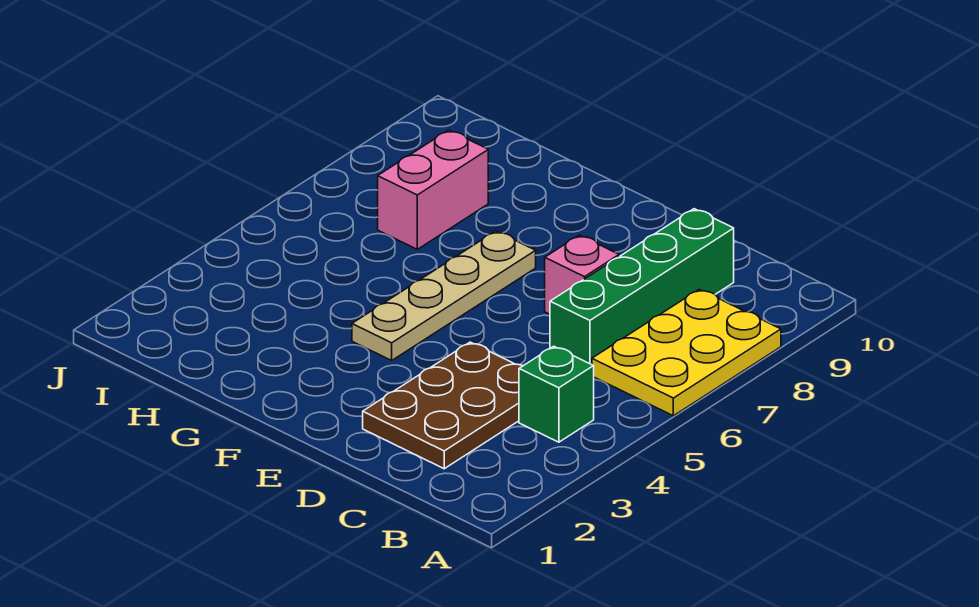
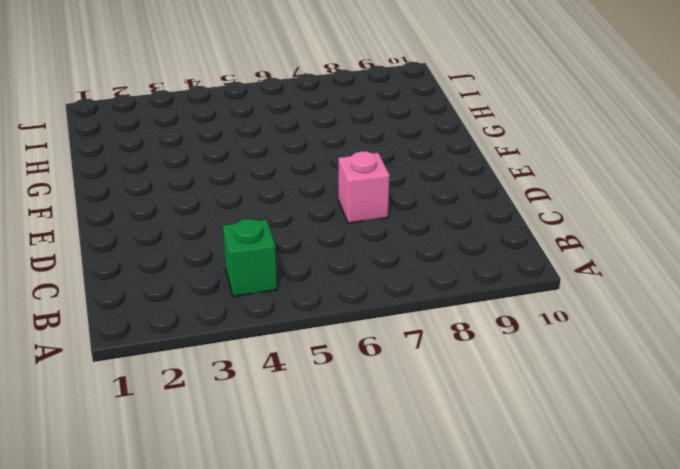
none -> yellow 2x3 plate [592,289,781,416]
none -> brown 2x3 plate [363,342,523,469]

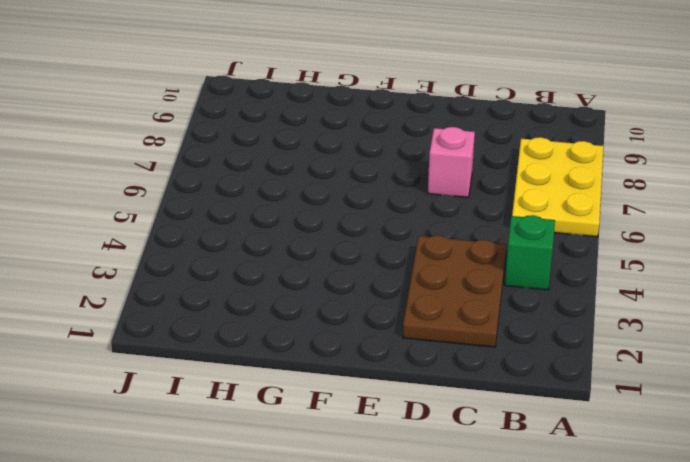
none -> green 1x4 brick [550,209,734,365]
none -> tan 1x4 plate [352,231,536,360]

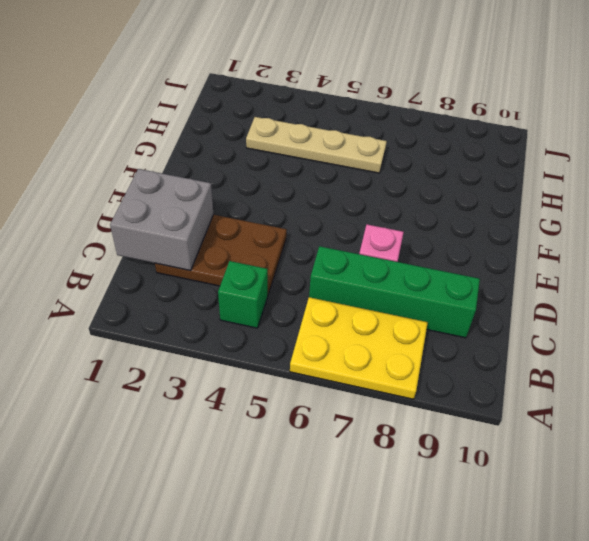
grey 2x2 brick [110,169,214,271] -> none
tan 1x4 plate [246,117,387,173] -> tan 1x4 plate moved to [352,231,536,360]
none -> pink 1x2 brick [378,130,488,249]

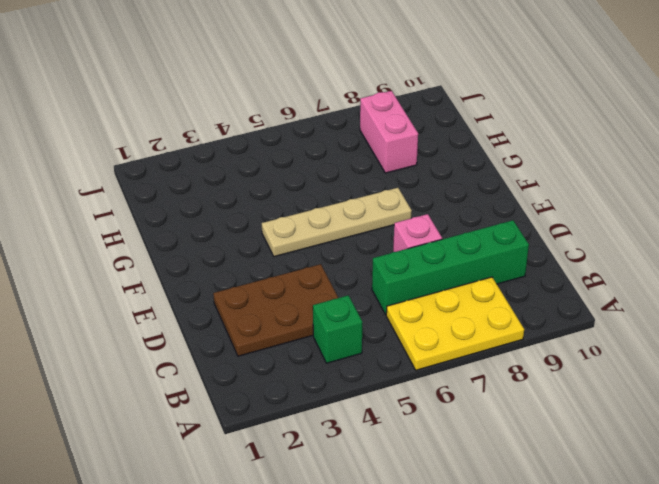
pink 1x2 brick [360,91,418,173] -> pink 1x2 brick turned to [378,130,488,249]

